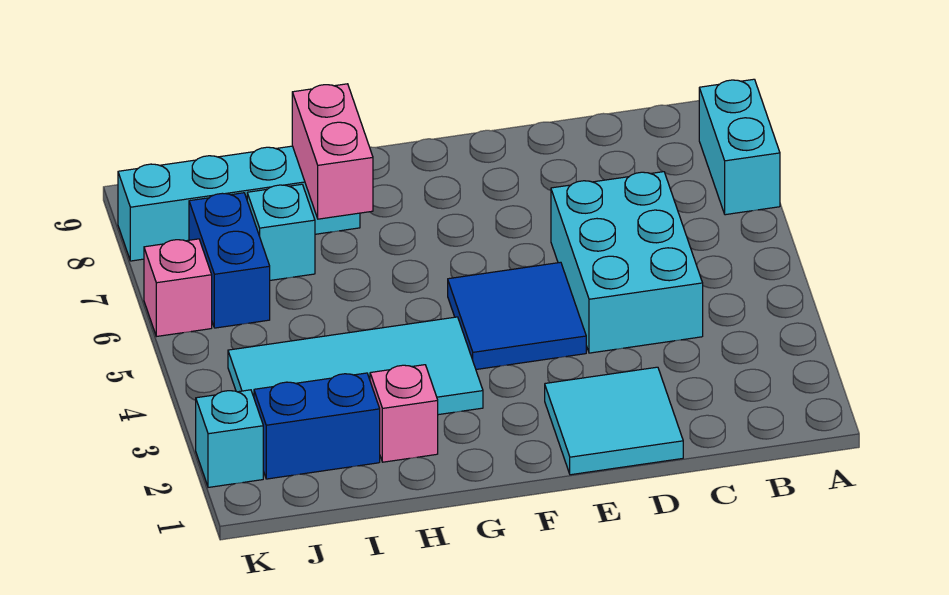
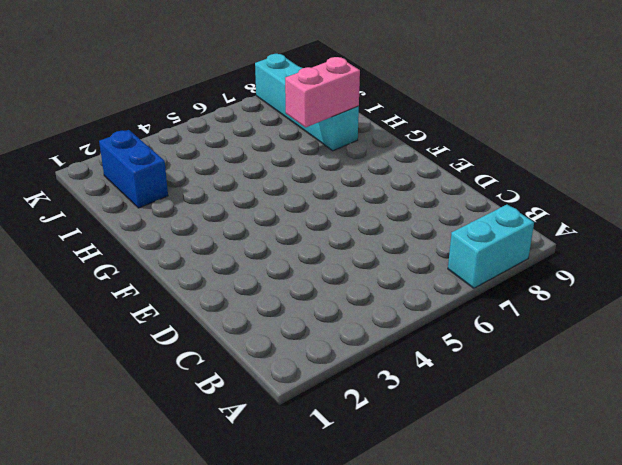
none -> cyan 2x3 brick [551,172,703,353]
none -> cyan 2x2 tile [545,367,683,475]
none -> blue 2x2 tile [448,262,586,369]

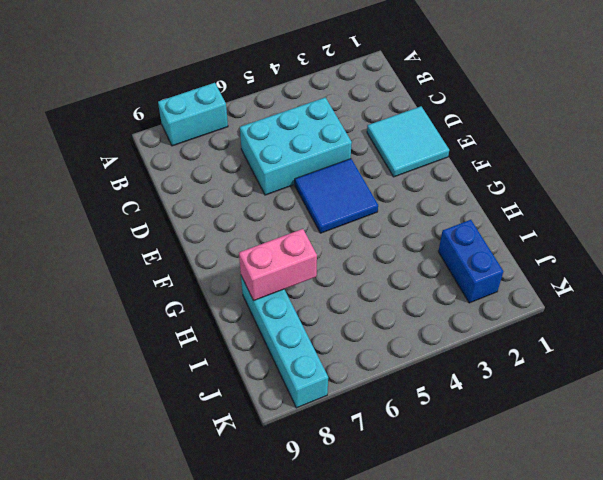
none -> cyan 2x4 tile [228,317,483,415]
none -> pink 1x1 brick [370,365,438,462]
none -> cyan 1x1 brick [247,184,315,280]

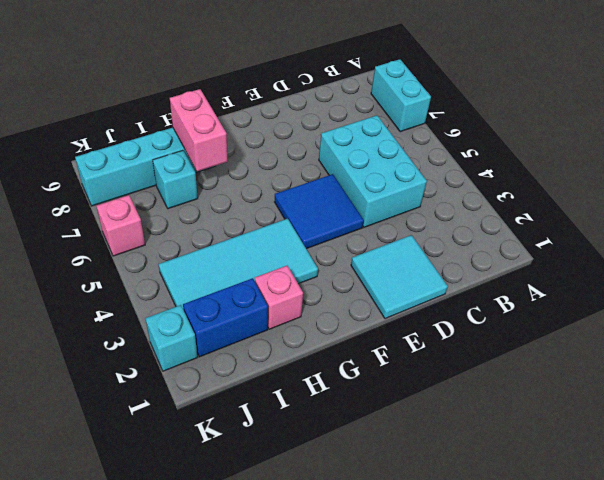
none -> blue 1x2 brick [189,193,270,328]

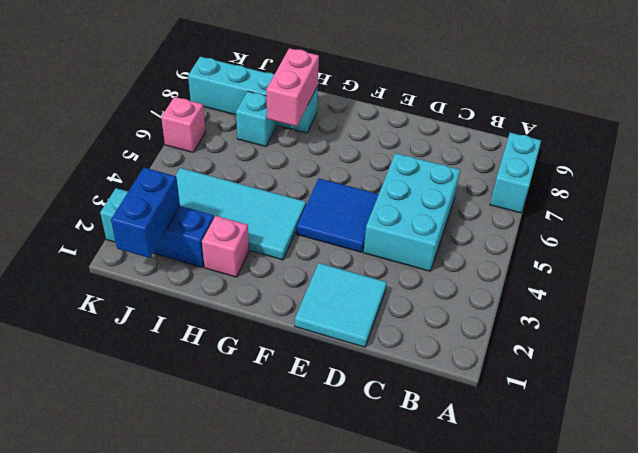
blue 1x2 brick [111,168,180,258] -> blue 1x2 brick moved to [189,193,270,328]

